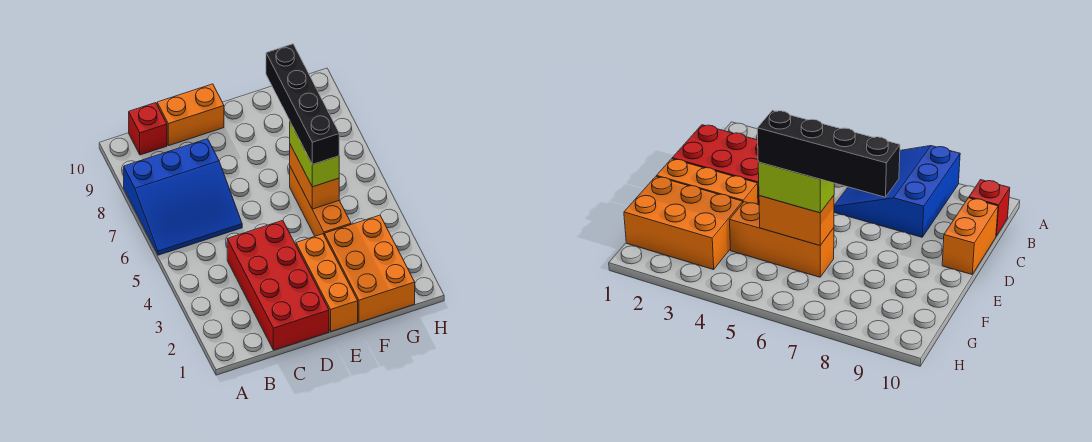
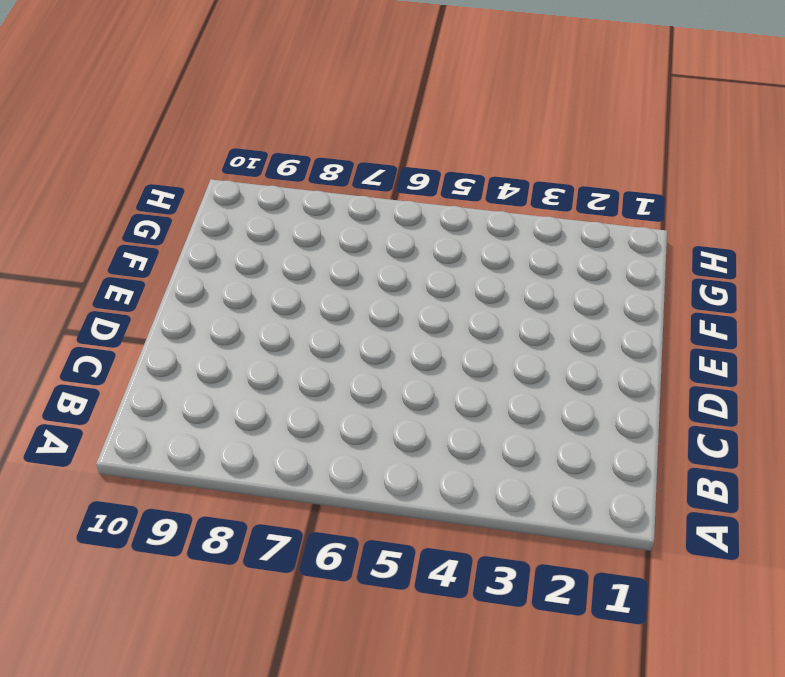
none -> blue 3x3 slope [124,139,242,255]
none -> red 1x1 brick [129,103,167,155]

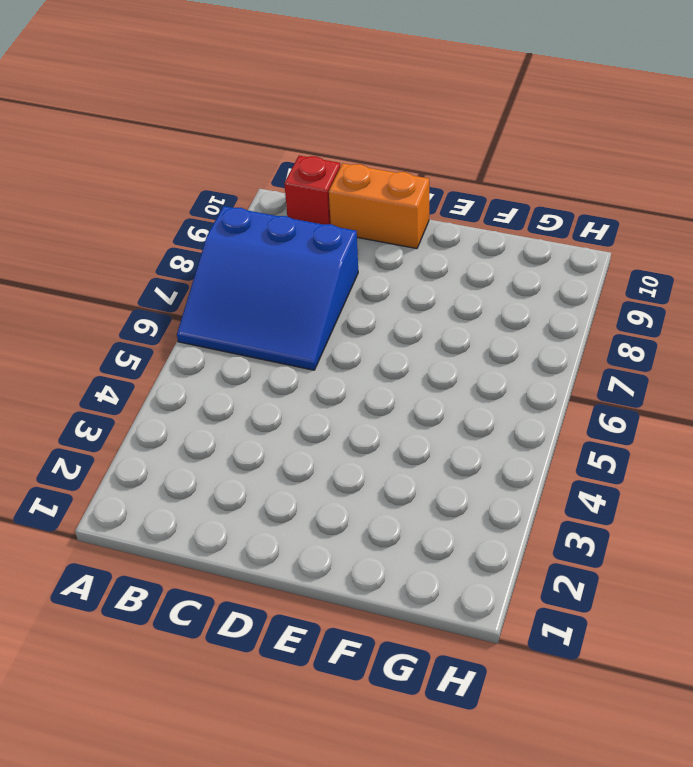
none -> red 2x4 brick [227,220,329,350]
none -> orange 1x3 brick [296,234,358,331]

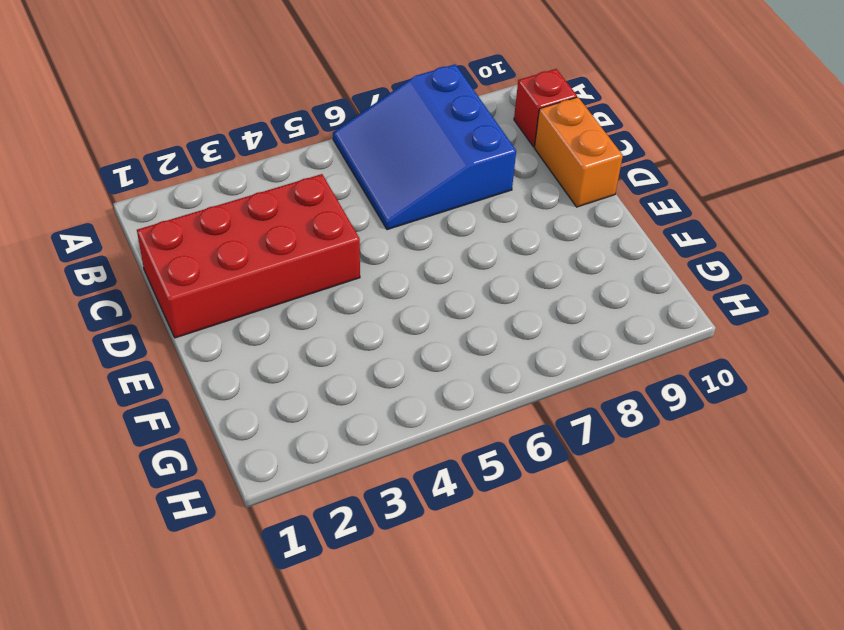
none -> orange 1x3 brick [296,234,358,331]
none -> orange 2x3 brick [325,215,415,322]

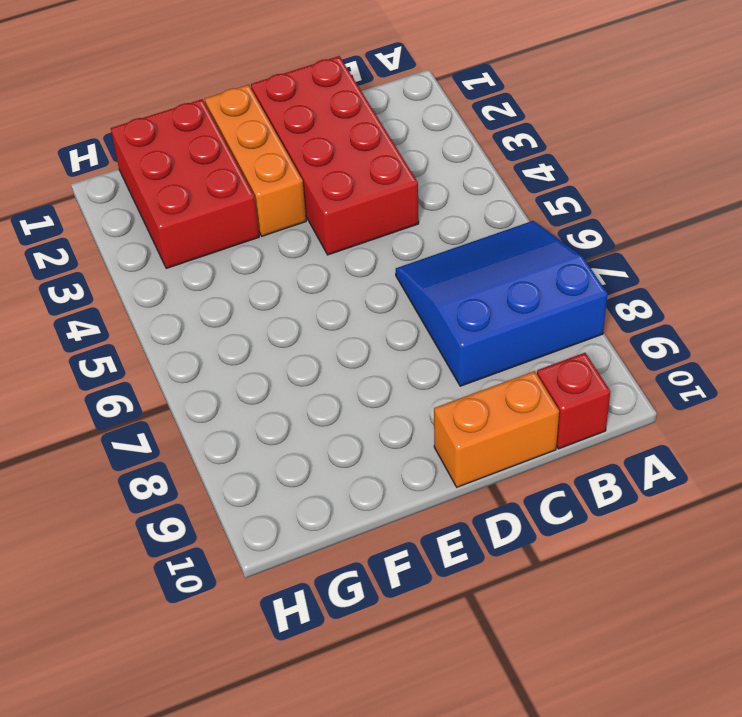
red 2x3 brick [111,99,259,268] -> orange 2x3 brick [325,215,415,322]
none -> orange 1x3 brick [290,167,351,236]
none -> orange 1x2 brick [290,145,339,209]

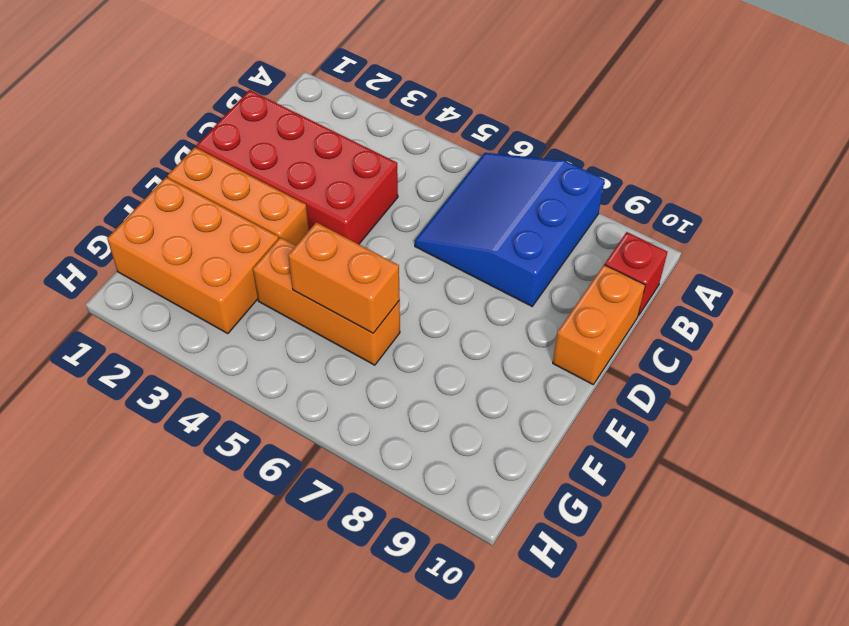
none -> lime 1x2 brick [290,122,339,187]
none -> black 1x4 brick [266,44,339,164]

